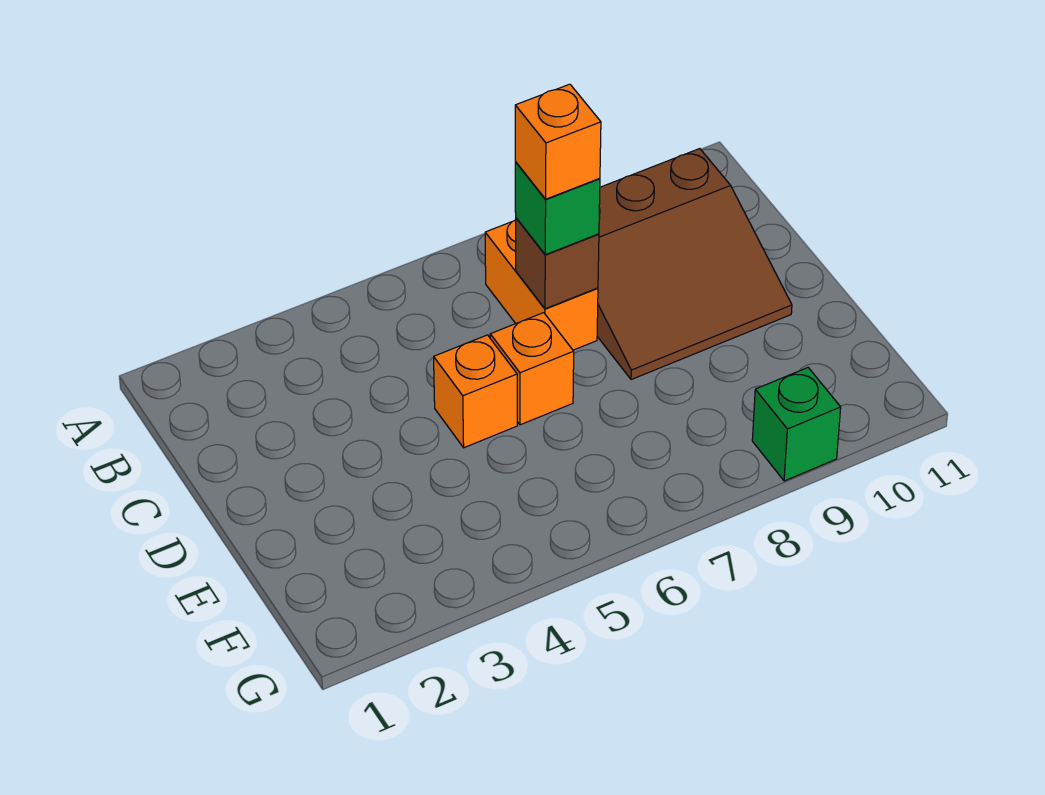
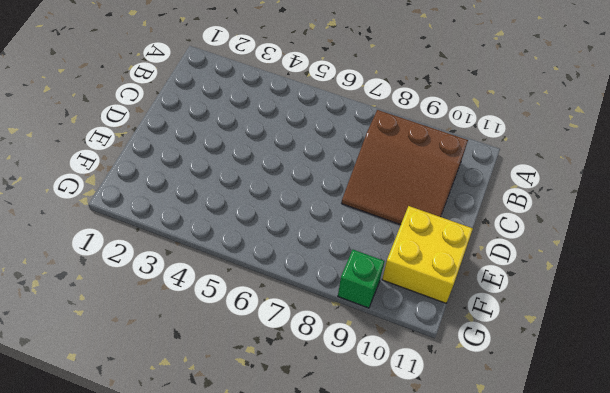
yellow 2x2 brick [382,206,473,303] -> none
none -> orange 1x2 brick [485,220,598,350]
none -> orange 1x1 brick [434,335,517,448]

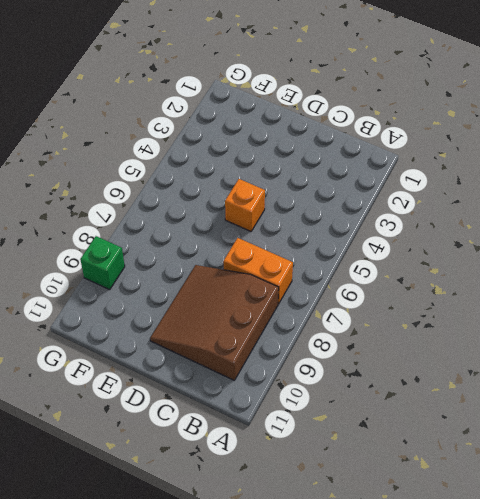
none -> orange 1x1 brick [490,313,574,425]
none -> brown 1x1 brick [516,218,599,309]

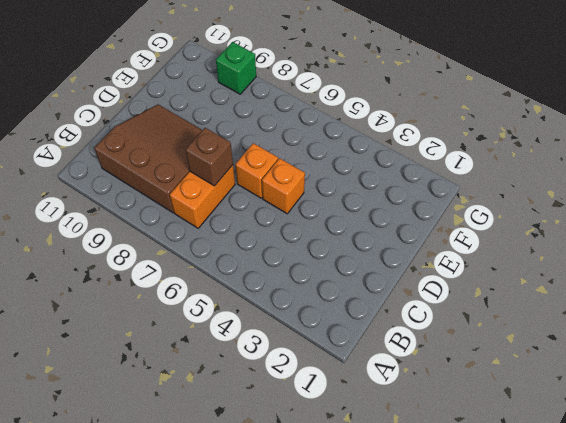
none -> green 1x1 brick [515,162,600,255]
none -> orange 1x1 brick [515,84,601,199]

